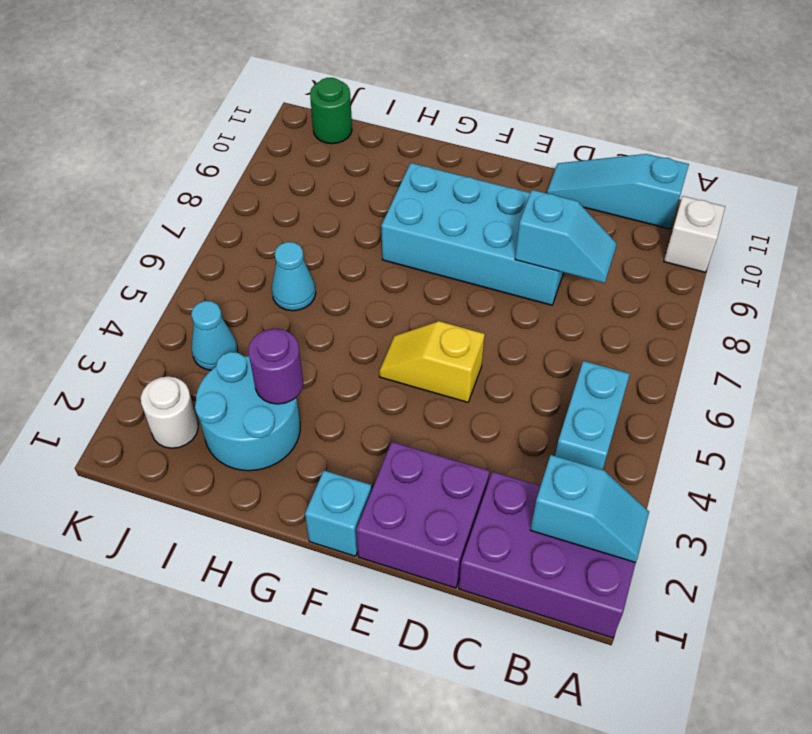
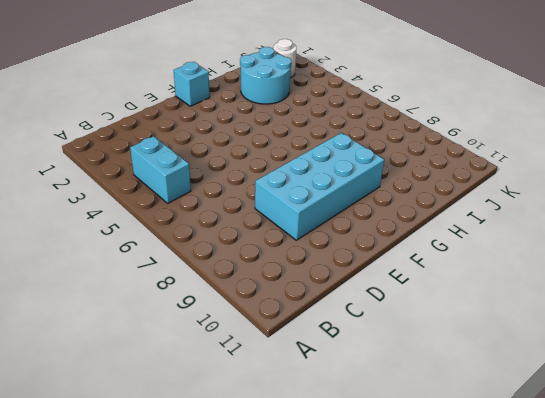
none -> purple 2x3 brick [459,472,636,638]
none -> white 1x1 brick [664,196,725,272]
none -> cyan 1x3 slope [547,154,689,229]

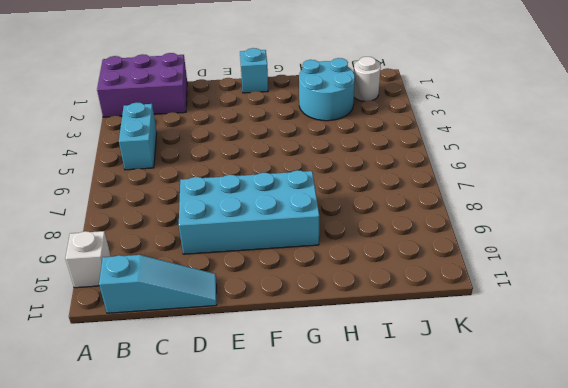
none -> purple 2x2 brick [356,442,490,588]
none -> yellow 1x2 slope [379,321,485,402]
none -> cyan 1x1 cone [272,242,316,311]

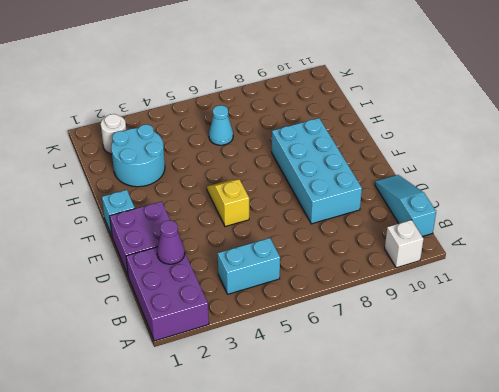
purple 1x1 cone [157,220,185,264] -> none
none -> cyan 1x1 cone [191,301,238,370]
none -> green 1x1 round brick [310,78,352,144]
none -> cyan 1x2 slope [530,455,649,563]

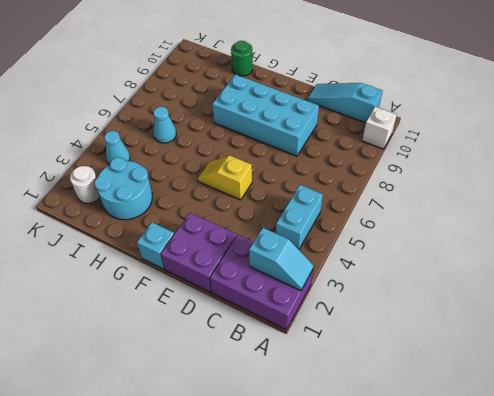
green 1x1 round brick [231,41,253,76] -> green 1x1 round brick moved to [310,78,352,144]
none -> cyan 1x2 slope [515,190,617,283]
none -> purple 1x1 round brick [248,329,303,404]

